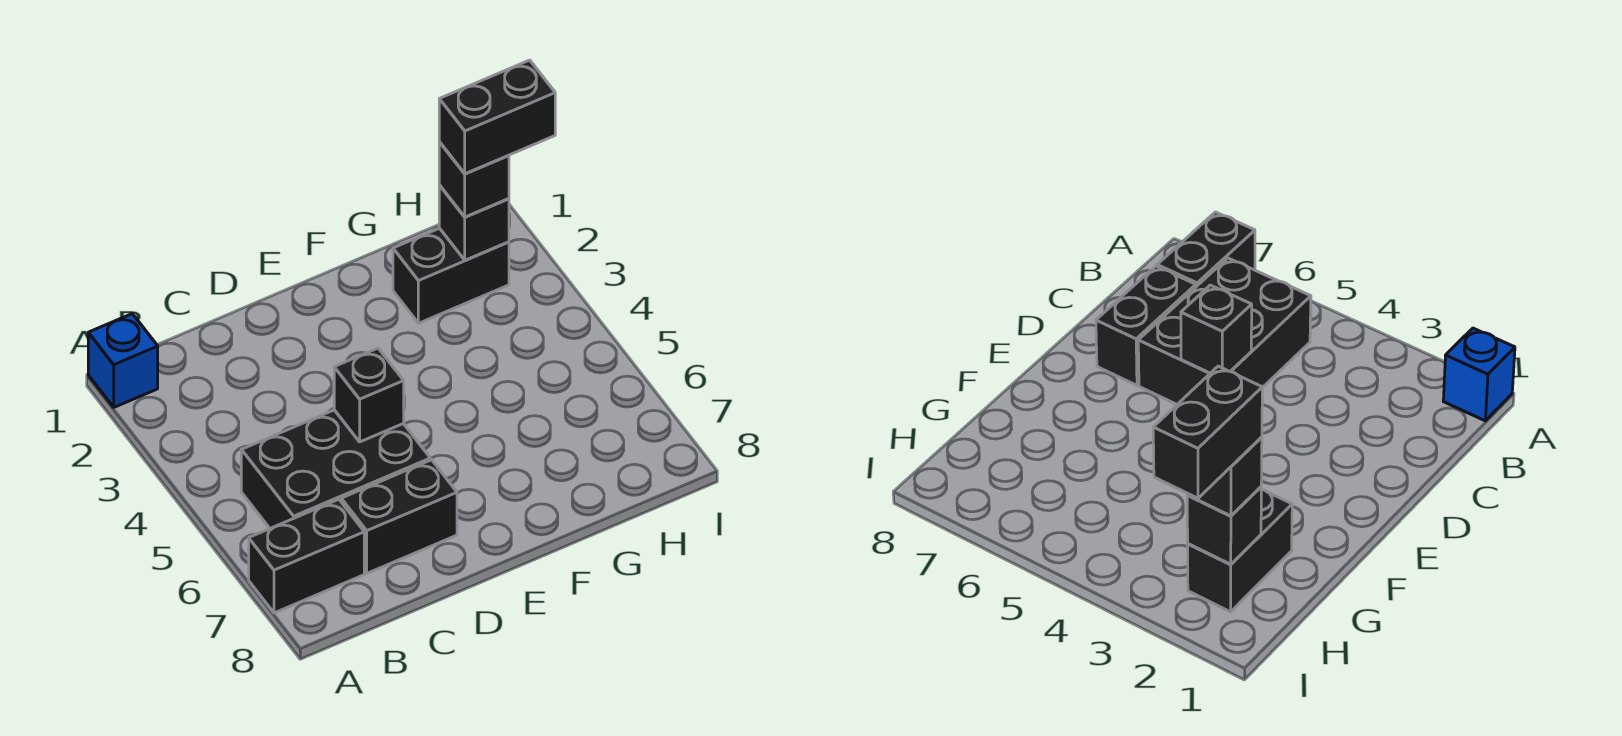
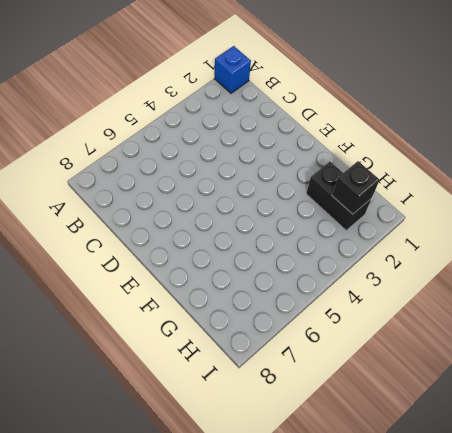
none -> black 1x2 brick [249,499,364,613]
none -> black 2x3 brick [241,410,430,528]

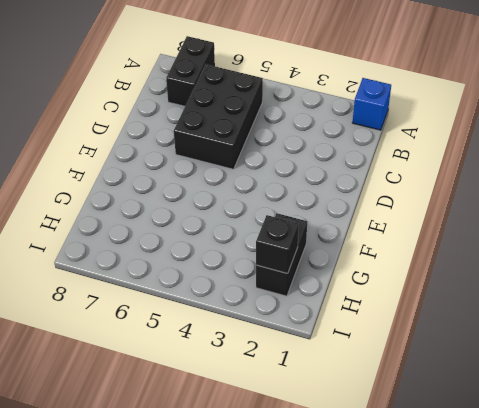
none -> black 1x2 brick [341,460,457,573]
none -> black 1x1 brick [334,348,404,442]

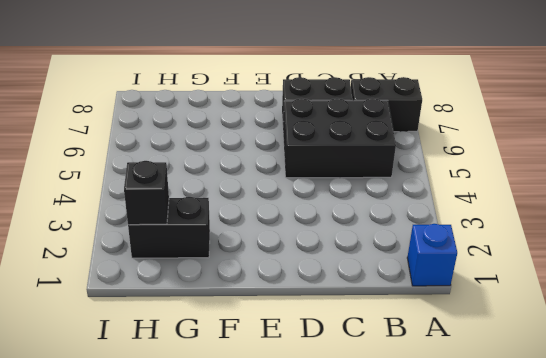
none -> black 1x1 brick [334,348,404,442]
none -> black 1x1 brick [439,142,509,217]

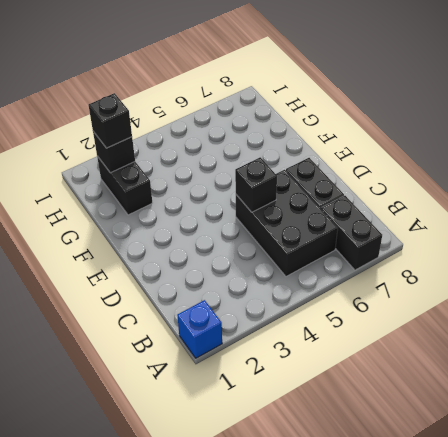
none -> black 1x2 brick [439,60,555,174]

